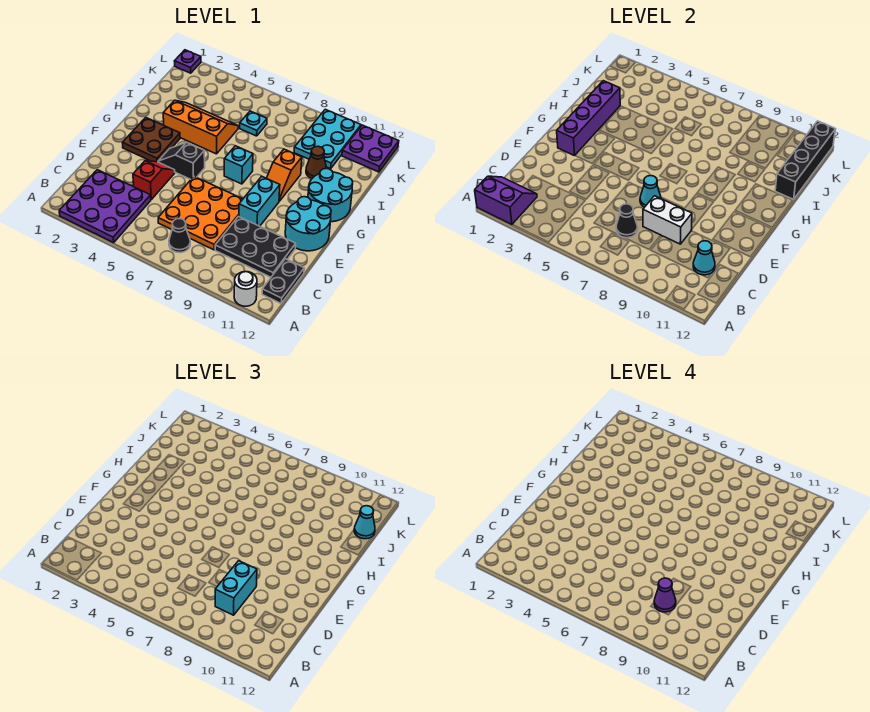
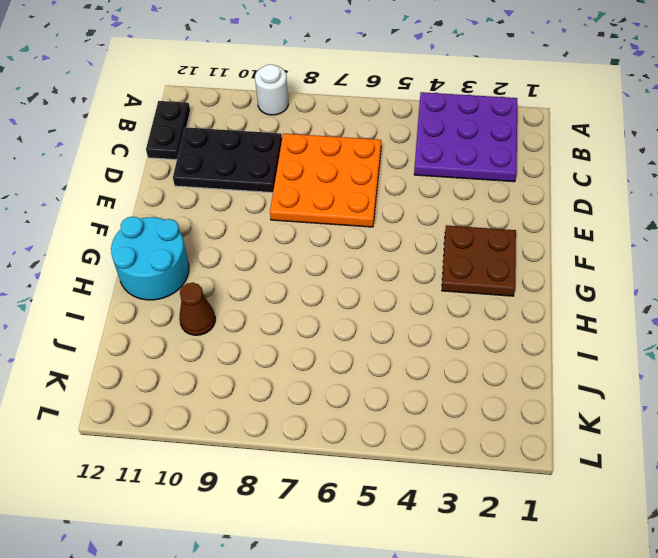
white 1x1 round brick [255,64,288,115] -> white 1x1 round brick moved to [234,272,257,306]
none -> black 1x1 cone [169,219,190,253]
none -> red 1x2 slope [133,161,175,199]
none -> cyan 1x2 brick [239,176,280,226]
none -> cyan 2x2 round brick [285,197,331,251]

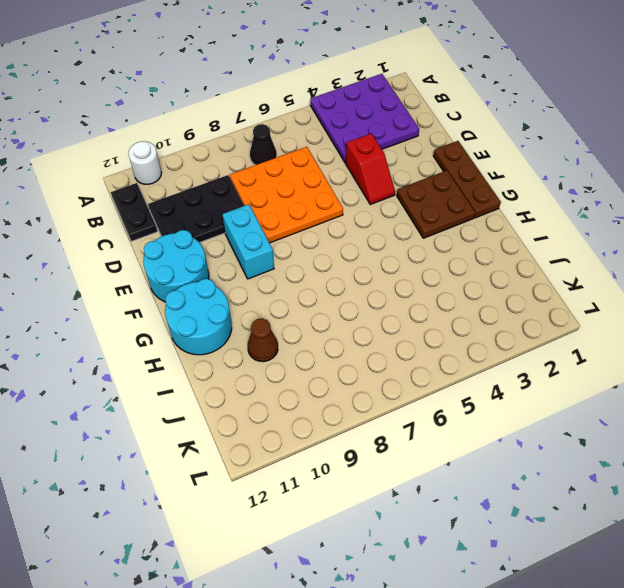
brown 1x3 plate [434,141,501,218] -> none
none -> black 1x2 slope [158,142,205,179]
none -> cyan 1x1 brick [224,146,253,184]
none -> orange 1x2 slope [267,149,302,201]
none -> orange 2x3 slope [163,100,238,154]

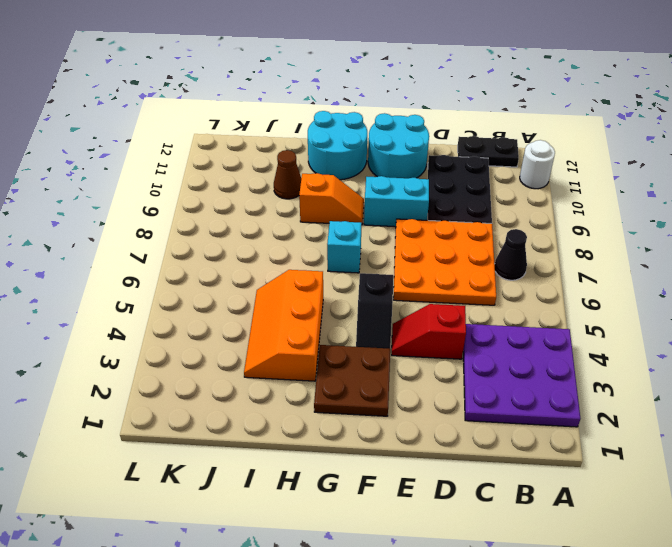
none -> cyan 1x1 plate [240,111,267,136]
none -> cyan 2x3 plate [294,109,361,169]
none -> purple 2x2 plate [342,125,399,172]
none -> purple 1x1 plate [175,50,201,73]

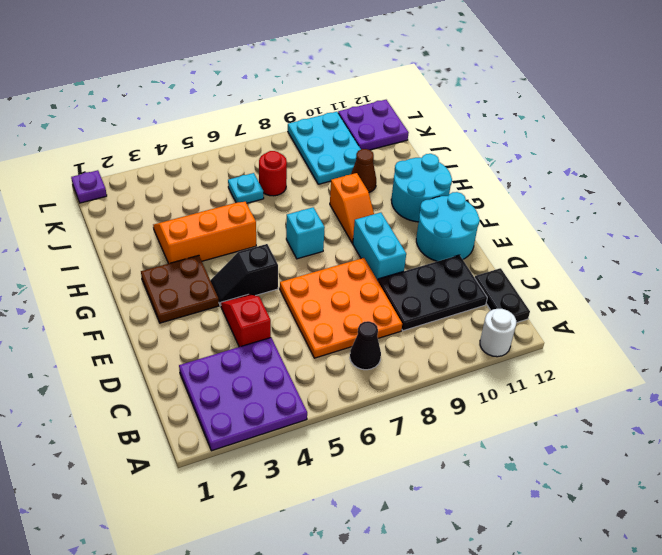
red 1x1 round brick [259,151,287,196] -> none
none -> purple 2x2 slope [475,176,537,224]
none -> black 1x1 cone [616,204,638,238]
none -> cyan 1x1 cone [693,241,715,275]
none -> white 1x2 brick [643,196,692,244]

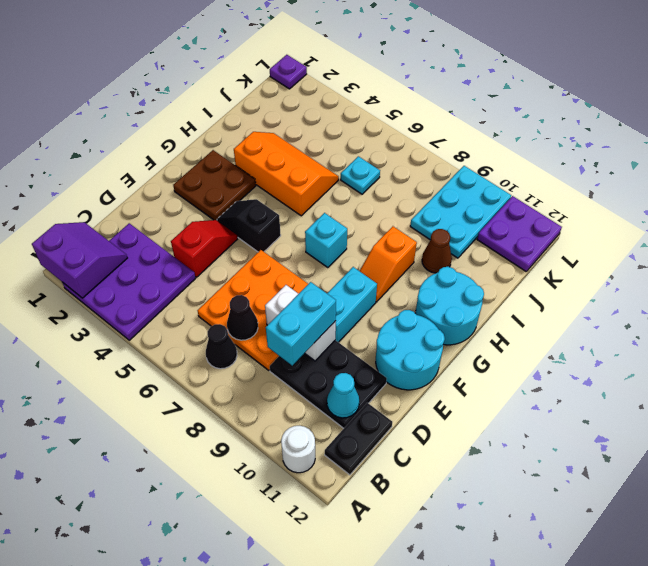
none -> cyan 1x1 cone [640,176,661,207]
none -> purple 1x4 brick [557,81,620,156]
none -> black 1x4 brick [775,121,835,199]
none -> cyan 1x1 cone [354,506,375,539]

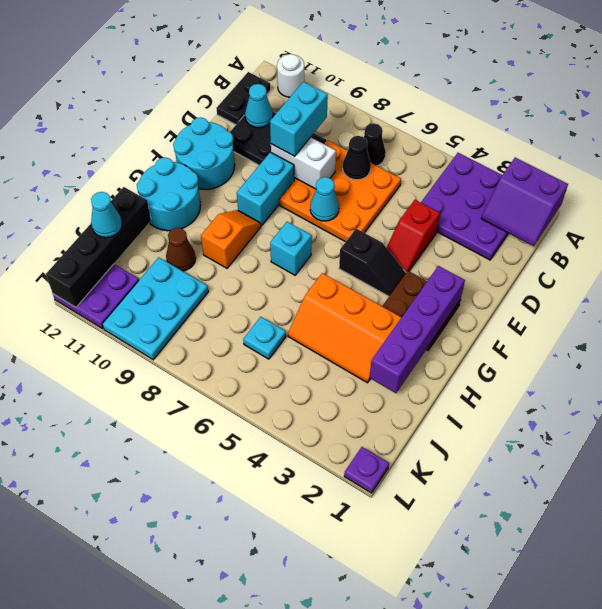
none -> purple 1x1 cone [654,578,676,612]

